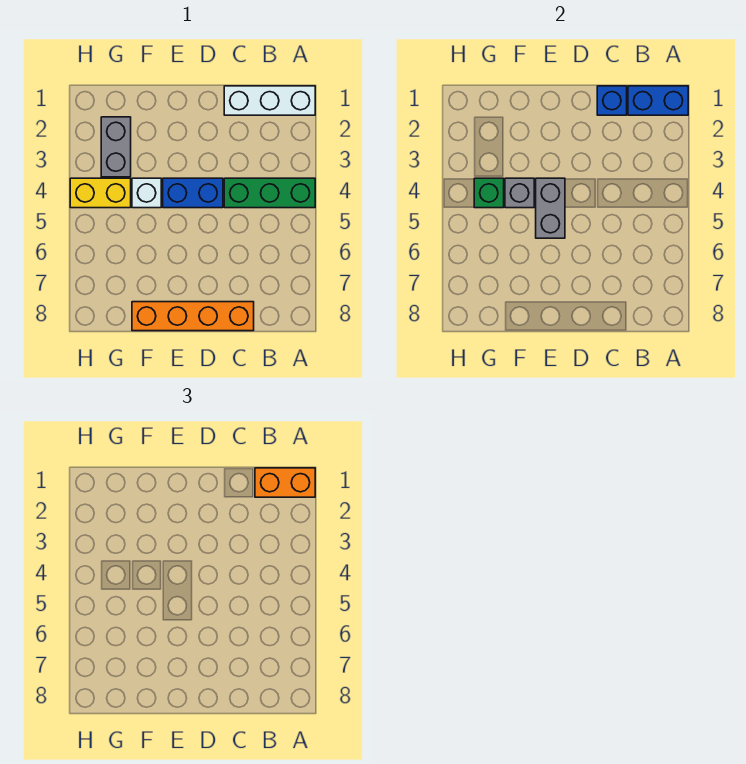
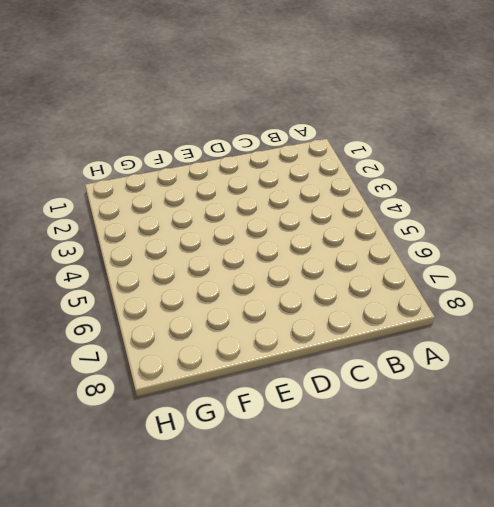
none -> white 1x3 brick [224,86,315,115]
none -> green 1x3 brick [224,178,315,208]
none -> orange 1x4 brick [132,302,254,331]

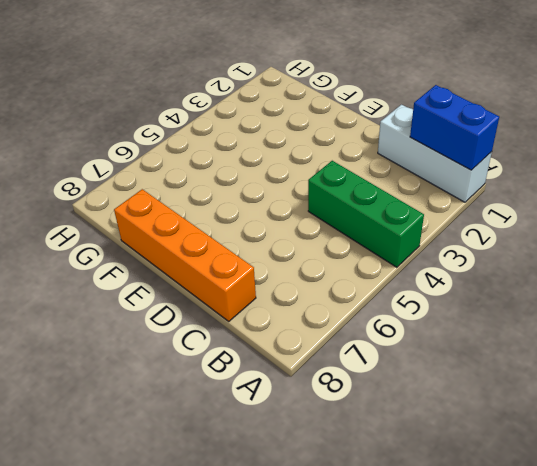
none -> blue 1x2 brick [163,178,223,208]
none -> white 1x1 brick [132,178,161,208]
none -> grey 1x2 brick [101,117,131,177]

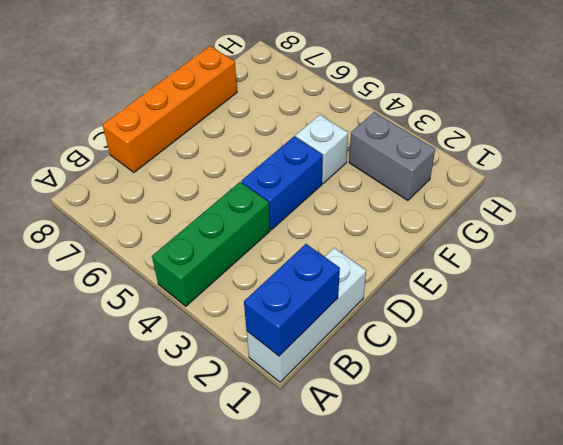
none -> yellow 1x2 brick [70,178,131,208]
none -> blue 1x1 brick [597,86,627,115]
none -> grey 1x2 brick [536,178,565,238]

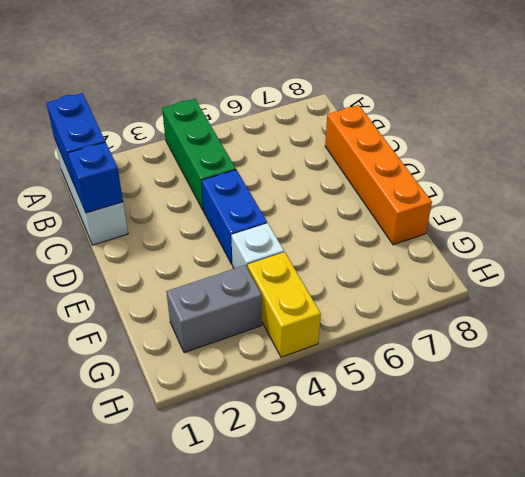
none -> grey 1x2 brick [536,178,565,238]
none -> grey 1x1 brick [505,178,534,208]
none -> green 1x1 brick [474,178,504,208]

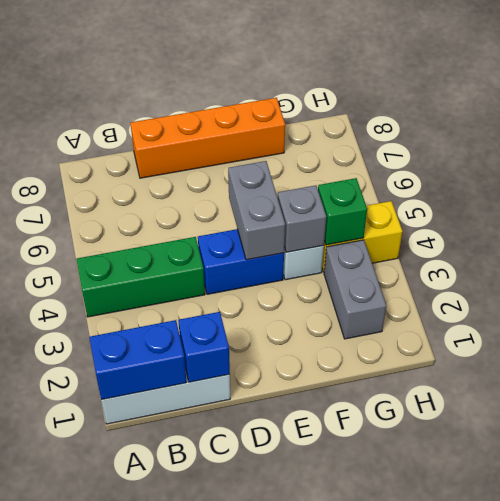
none -> orange 1x2 brick [255,468,315,497]

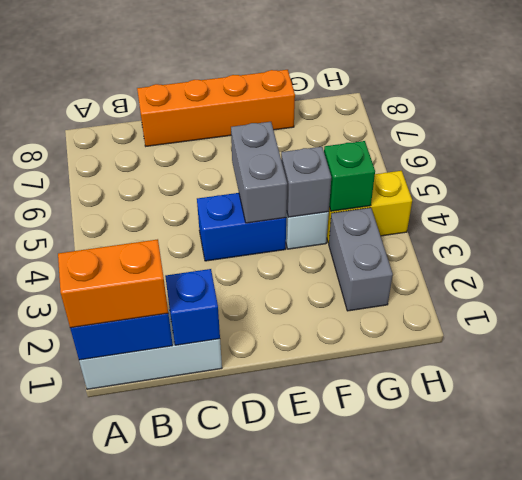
none -> green 1x3 brick [224,178,315,208]

